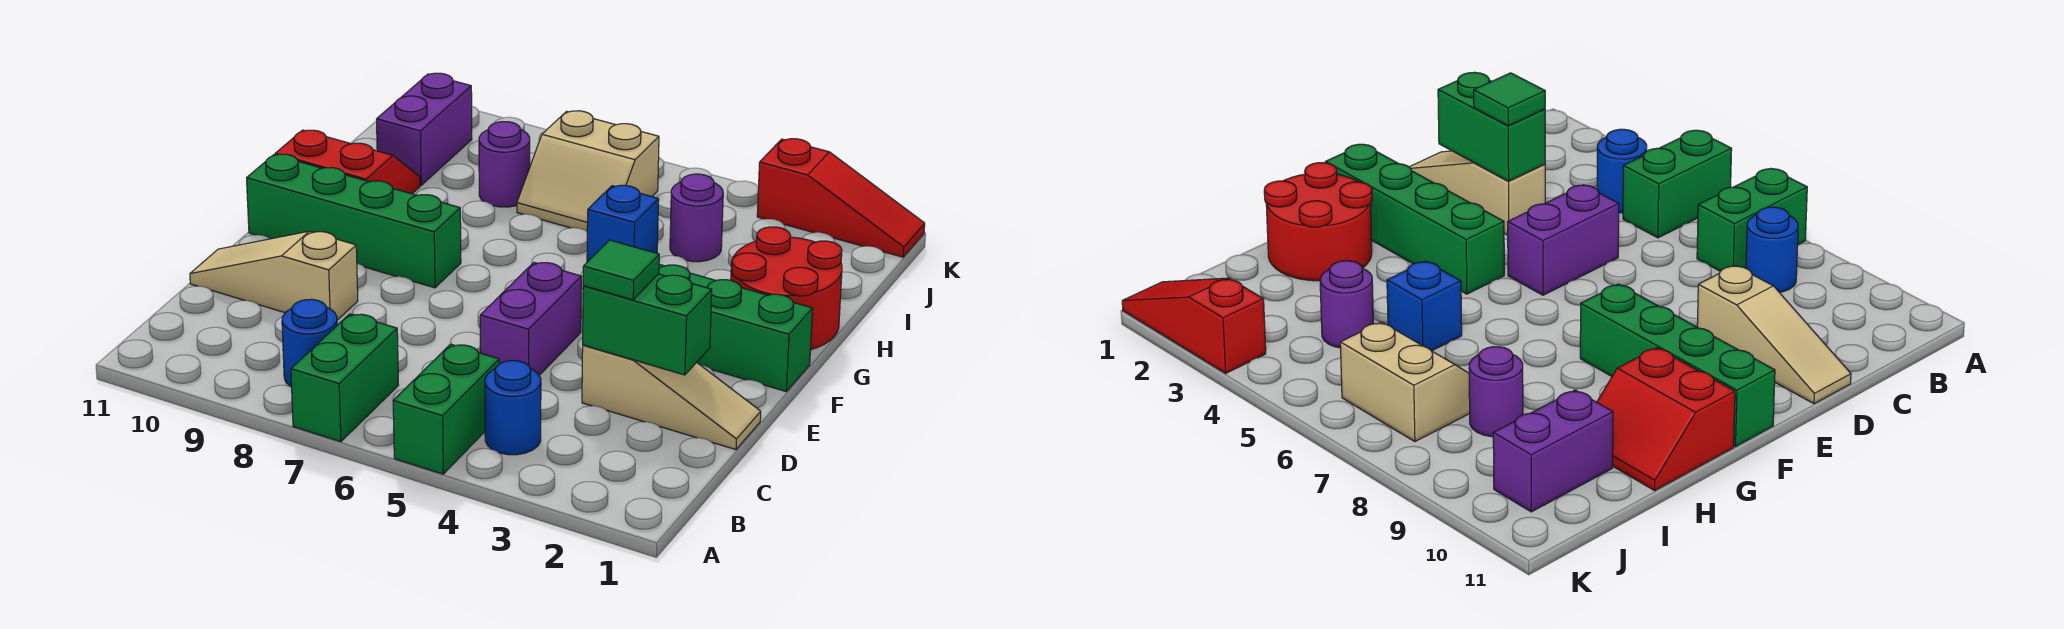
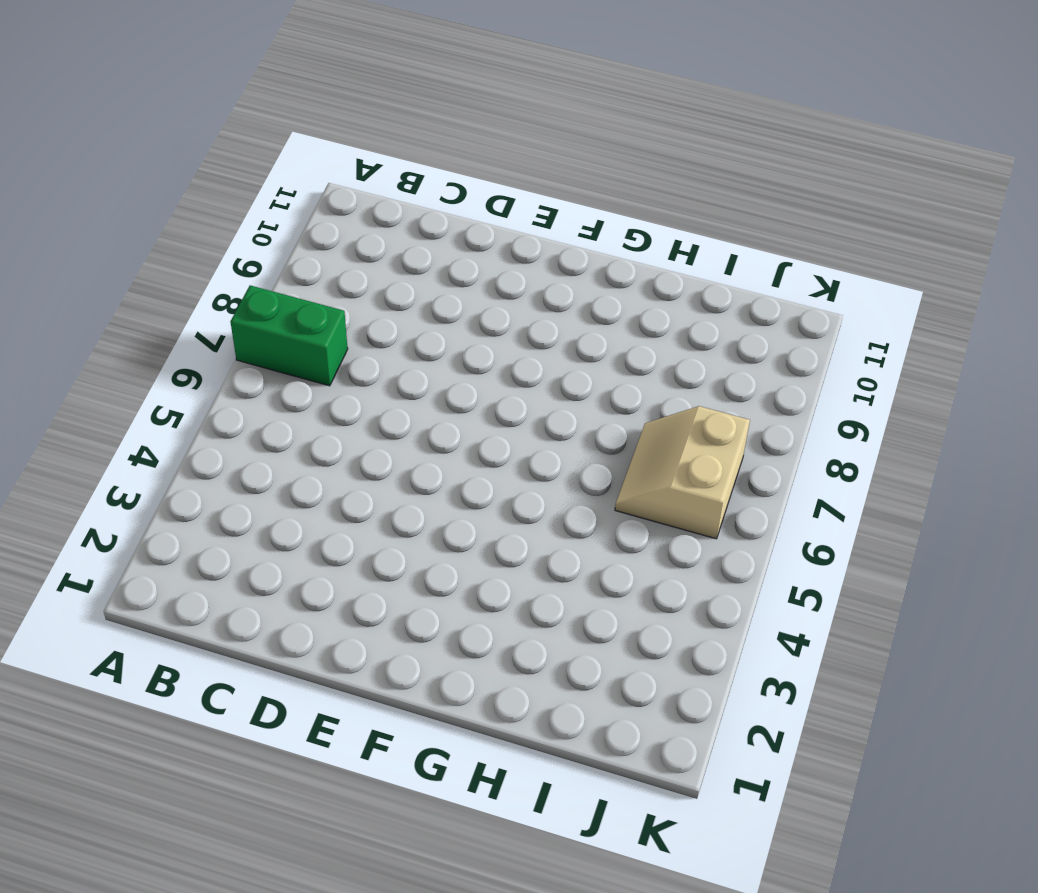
none -> green 1x2 brick [393,344,499,474]
none -> blue 1x1 round brick [485,361,541,455]
none -> blue 1x1 round brick [282,299,337,387]

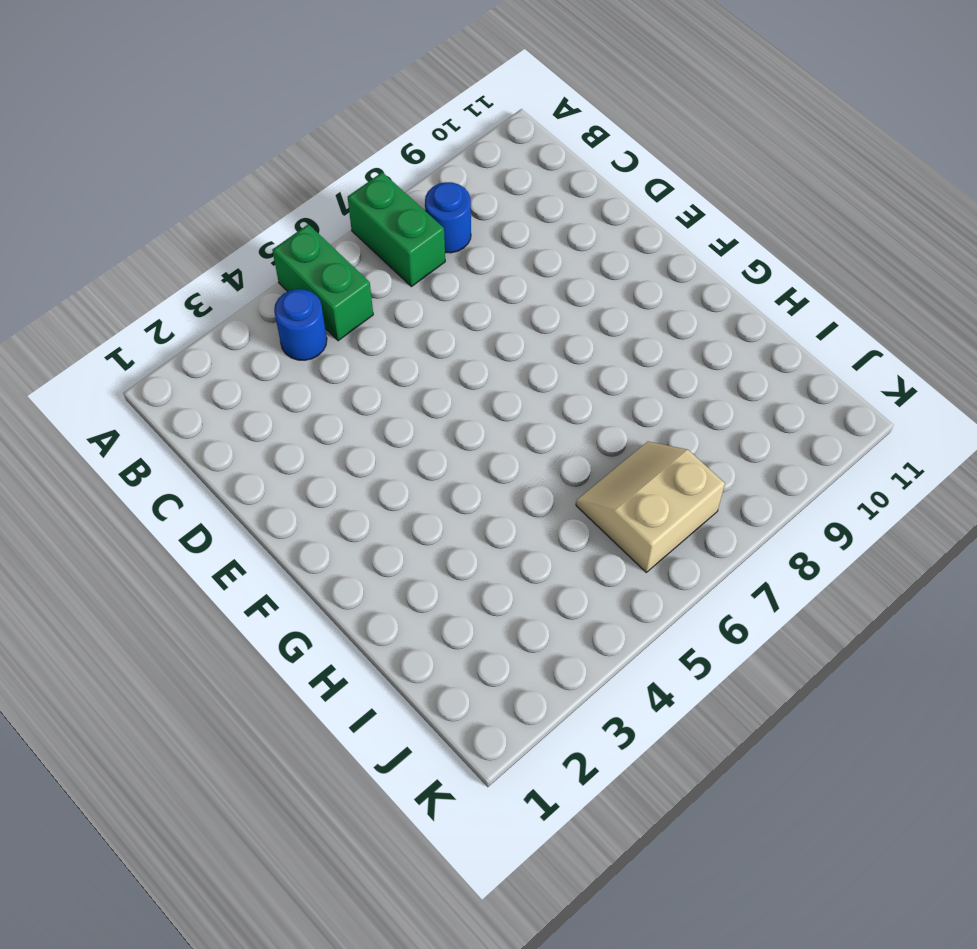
none -> tan 1x3 slope [582,345,761,450]
none -> purple 1x2 brick [480,262,582,375]
none -> tan 1x3 slope [190,231,358,320]

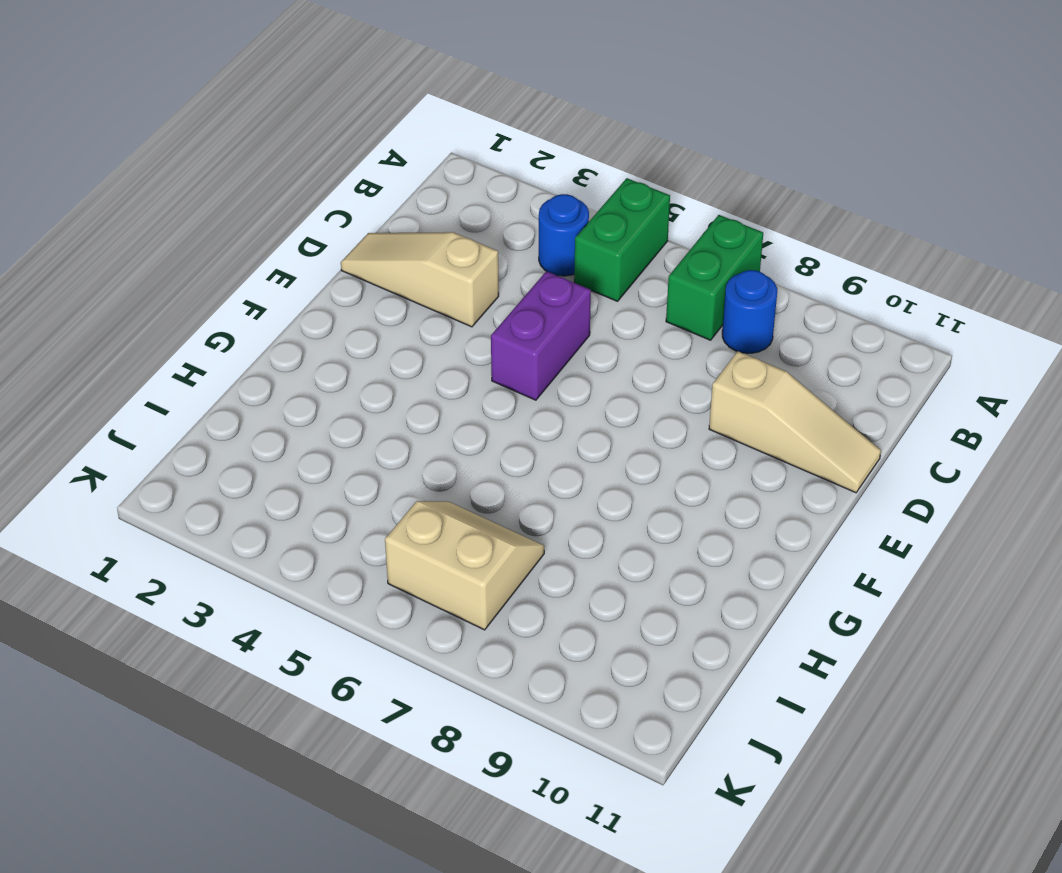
none -> green 1x4 brick [659,264,812,391]
none -> green 1x4 brick [247,154,461,288]
none -> red 2x2 round brick [731,227,842,350]

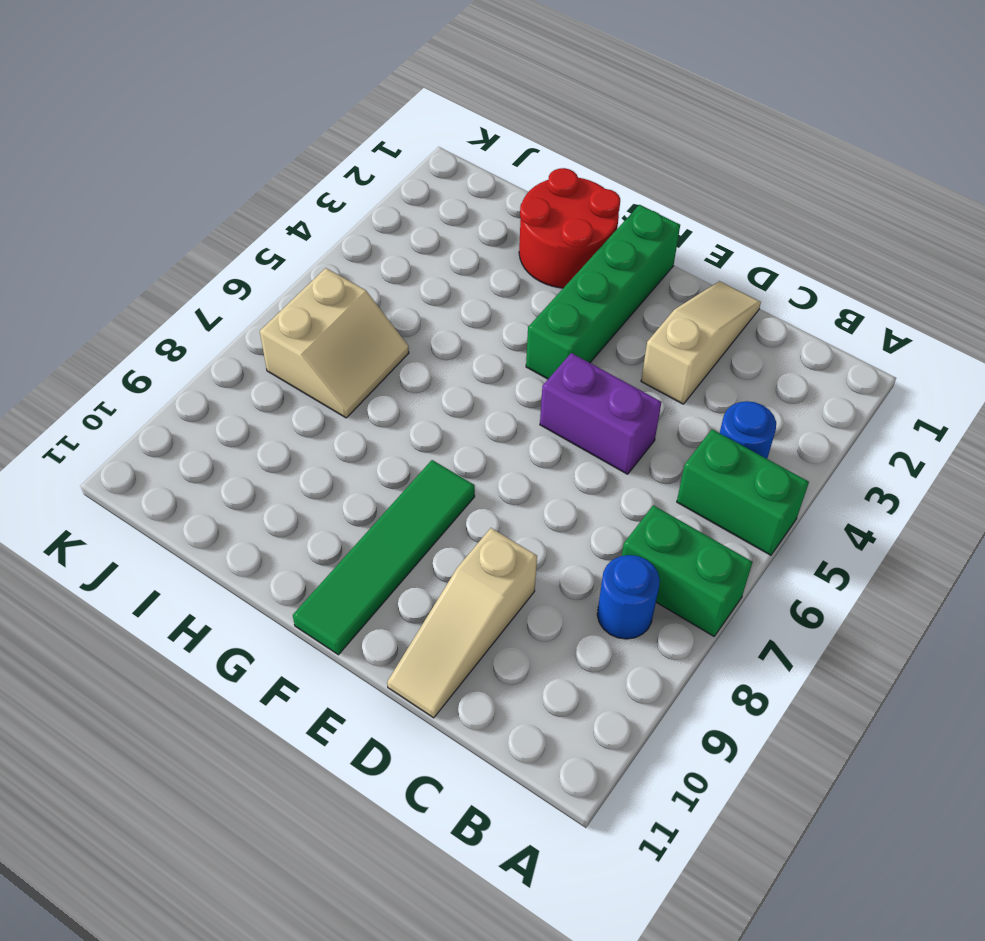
green 1x4 tile [293,460,475,655] -> green 1x4 brick [247,154,461,288]
none -> red 2x2 slope [275,130,420,194]
none -> blue 1x1 brick [587,185,659,262]
none -> purple 1x1 round brick [670,174,723,262]

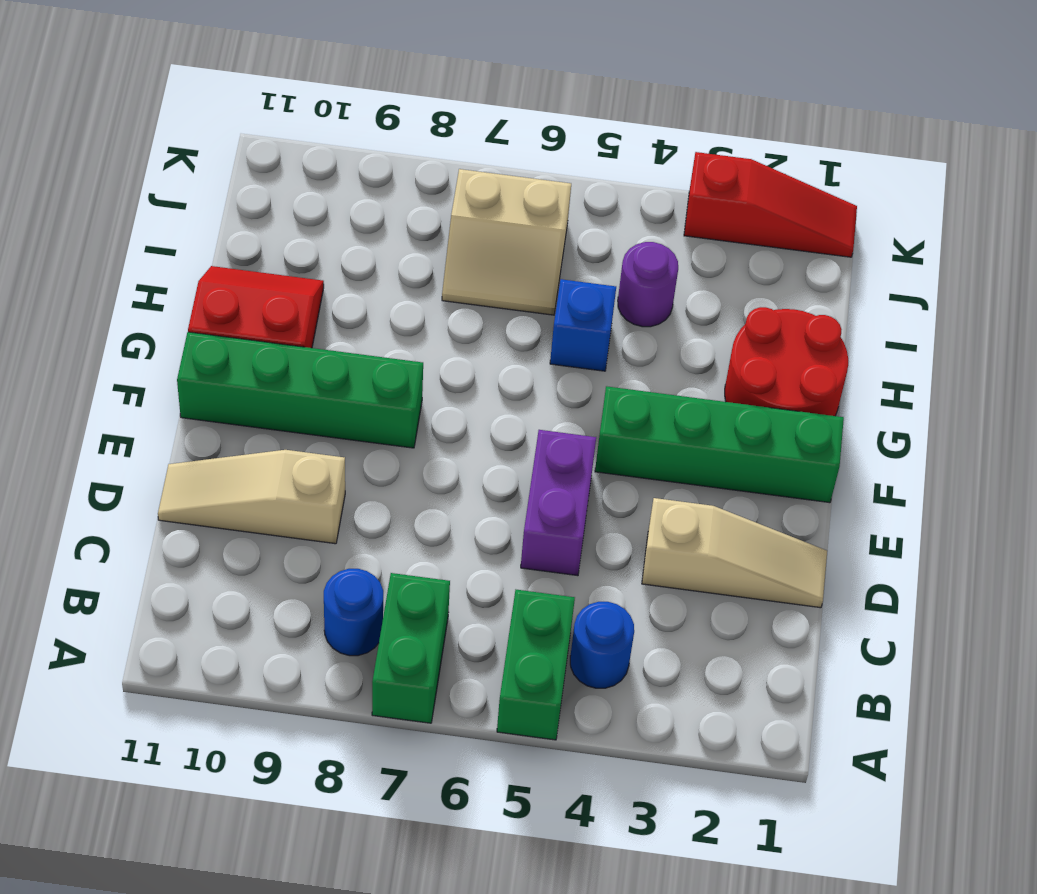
none -> purple 1x1 round brick [479,122,530,207]
none -> purple 1x2 brick [377,73,472,185]
none -> green 1x2 brick [583,274,712,375]

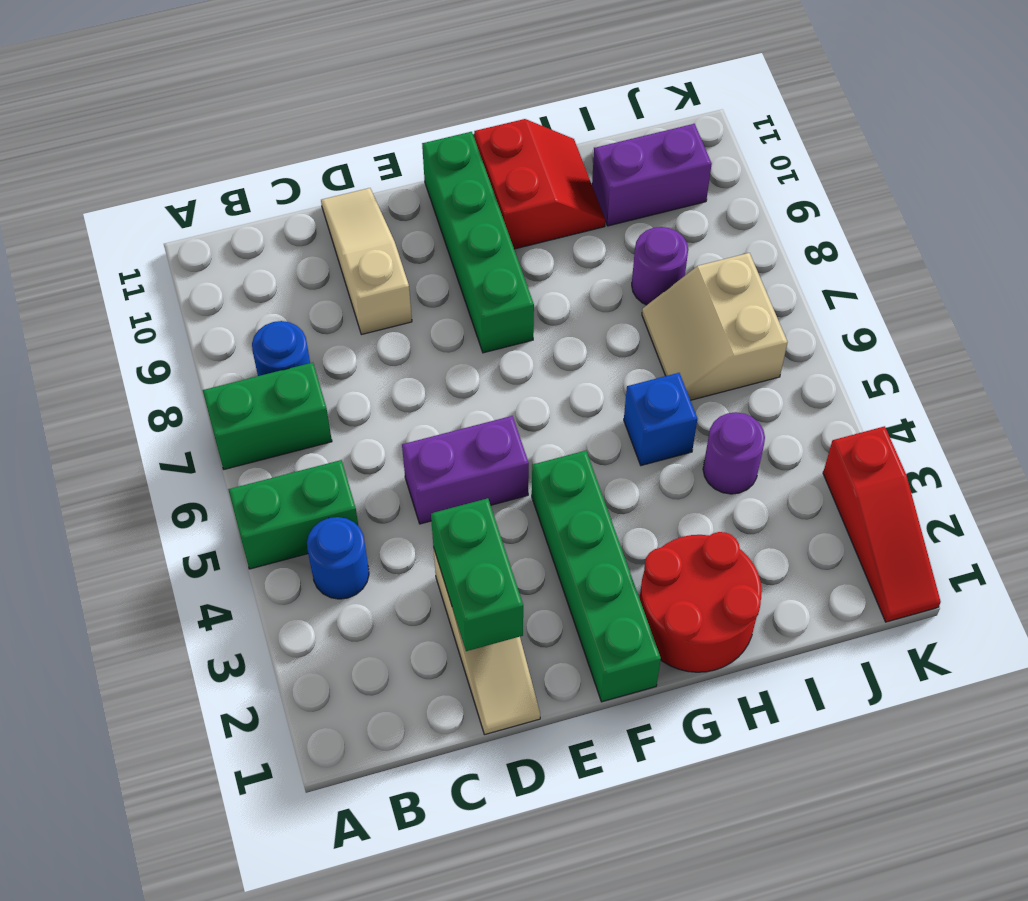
none -> green 1x1 tile [583,240,659,300]

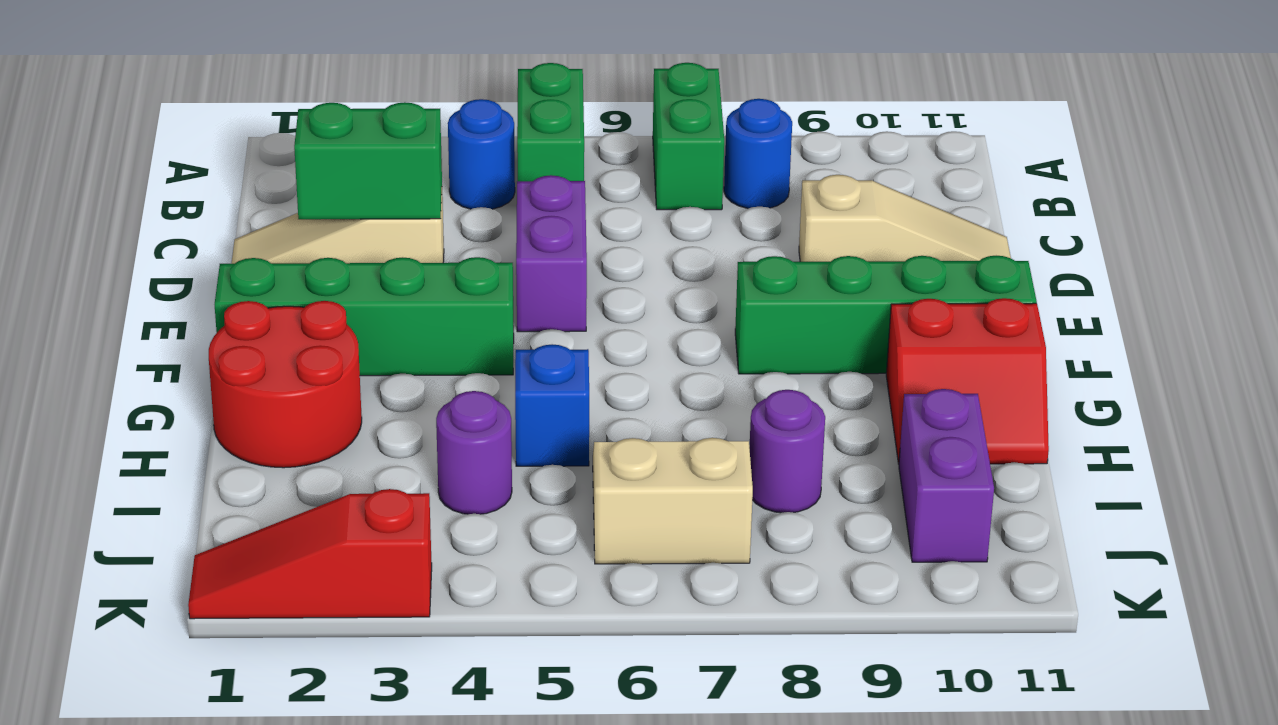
none -> green 1x1 tile [583,240,659,300]

